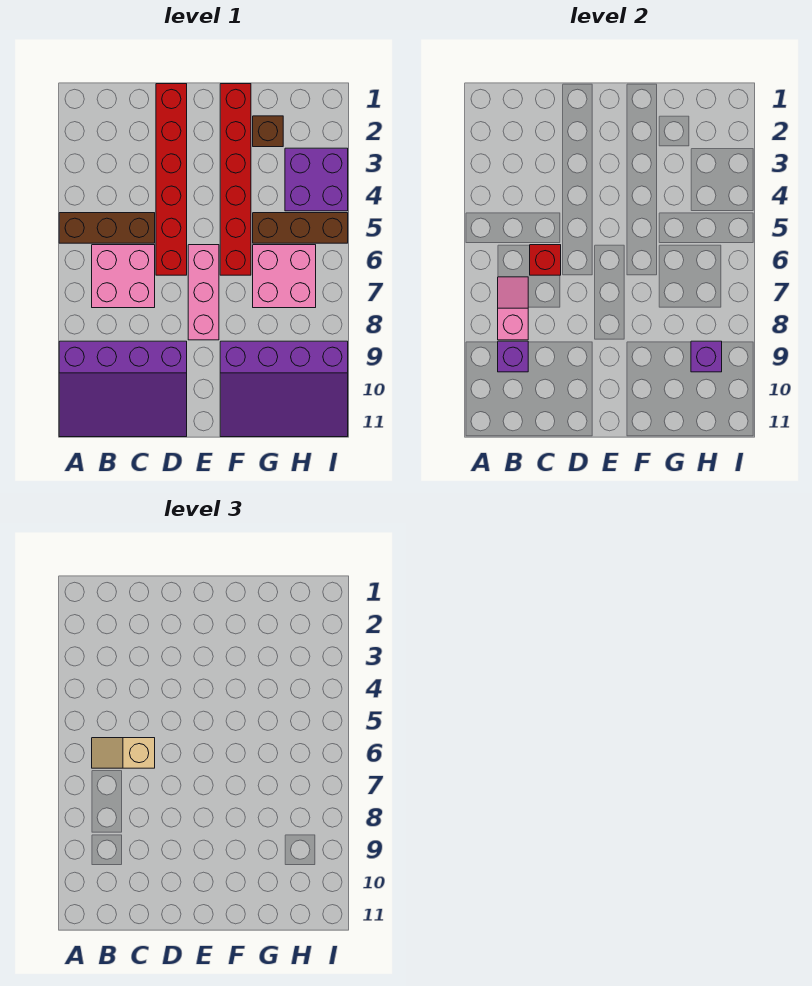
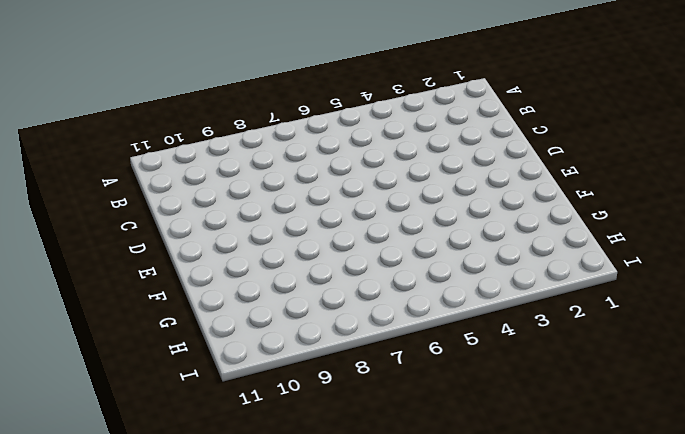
none -> brown 1x3 brick [59,213,155,243]
none -> purple 3x4 slope [59,341,187,437]
none -> pink 2x2 brick [92,245,155,308]

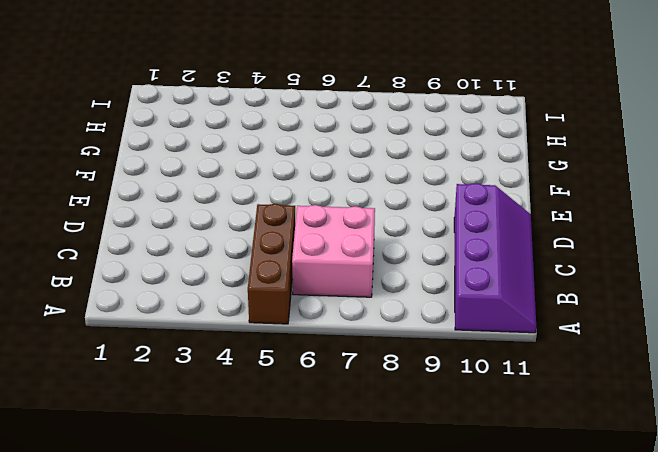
purple 2x4 slope [454,183,536,333] -> purple 3x4 slope [59,341,187,437]
none -> red 1x6 brick [156,84,187,275]
none -> pink 1x3 brick [188,245,219,340]
none -> red 1x6 brick [220,84,251,275]

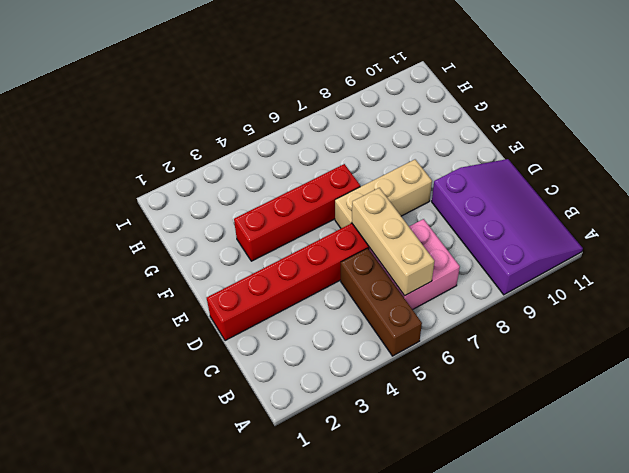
tan 1x3 brick [352,188,434,296] -> red 1x1 brick [530,245,561,275]
tan 1x3 brick [335,160,432,228] -> pink 1x3 brick [188,245,219,340]
red 1x4 brick [234,164,360,261] -> red 1x6 brick [220,84,251,275]
none -> purple 3x4 slope [220,341,348,437]
none -> brown 1x1 brick [253,116,283,147]
none -> brown 1x3 brick [253,213,348,243]

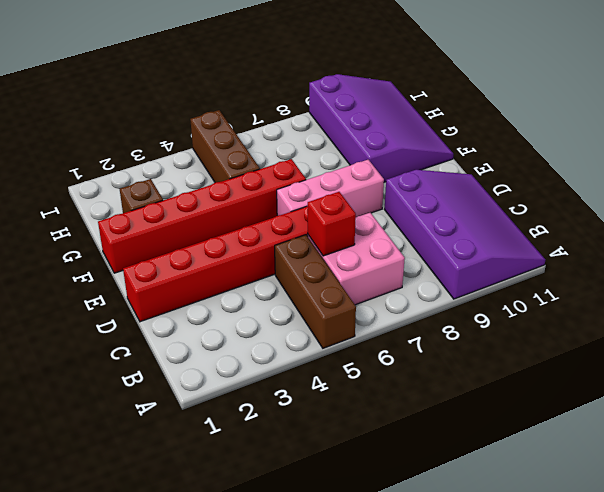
none -> pink 2x2 brick [253,245,316,308]
none -> purple 2x2 brick [285,148,348,211]
none -> pink 1x2 slope [498,277,528,340]

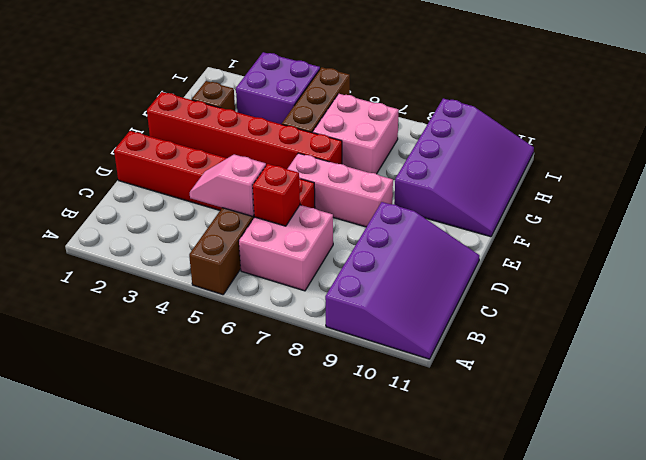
pink 1x2 slope [190,154,266,216] -> pink 1x2 slope moved to [498,277,528,340]
none -> purple 1x1 brick [498,341,528,372]
none -> purple 1x1 brick [691,341,722,372]
none -> tan 1x2 slope [92,738,155,768]

